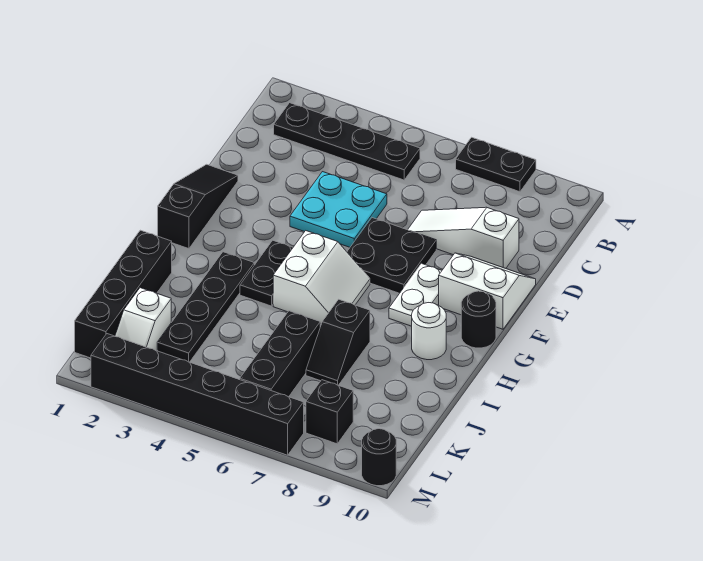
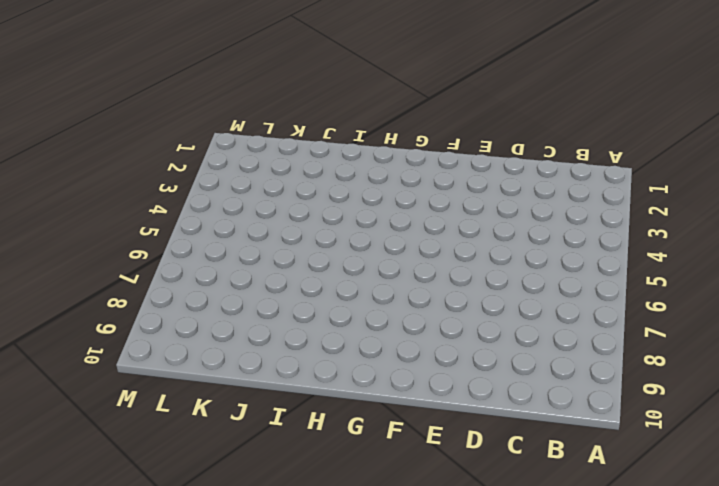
none -> black 1x2 plate [456,137,536,192]
none -> black 1x4 plate [274,103,420,180]
none -> cyan 2x2 plate [290,172,387,247]

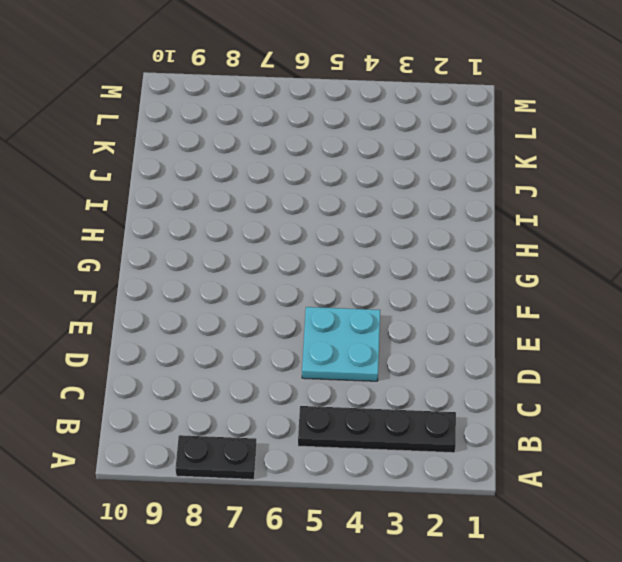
none -> white 1x3 slope [408,207,519,268]
none -> black 1x3 slope [158,164,238,249]
none -> black 2x2 plate [347,218,436,293]

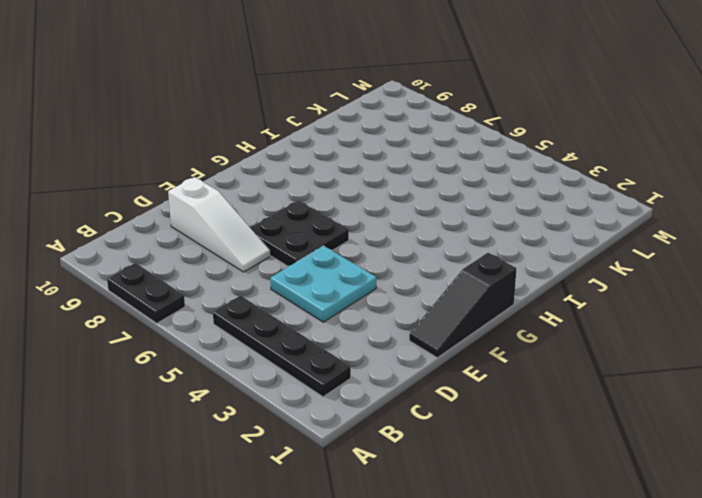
none -> white 2x2 slope [439,253,536,329]
none -> white 1x2 plate [389,264,442,326]
none -> black 1x2 plate [240,240,293,306]

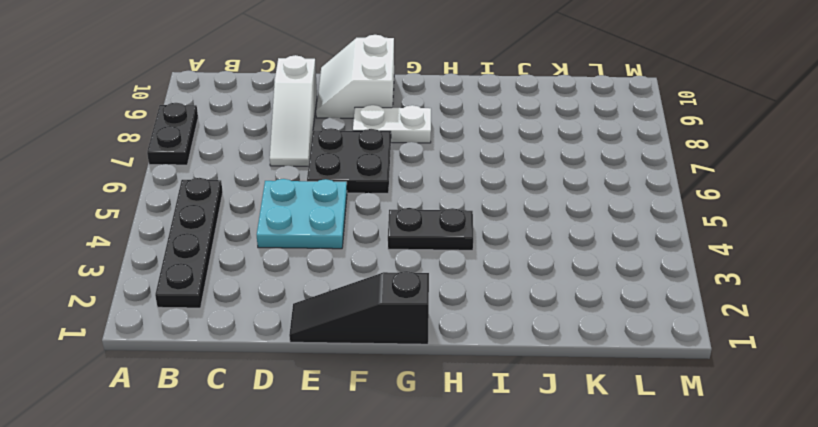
none -> white 2x2 slope [273,231,370,324]
none -> black 1x1 round brick [461,291,496,348]
none -> black 1x4 plate [157,252,254,362]

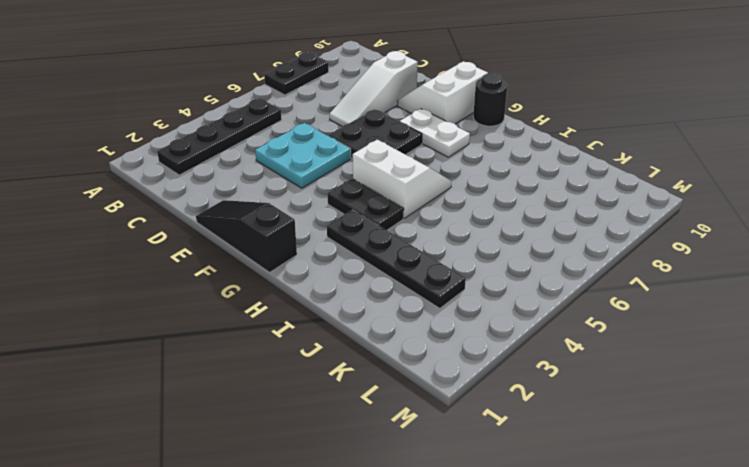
none -> white 1x1 round brick [412,303,446,360]
none -> black 1x4 brick [75,230,172,358]
none -> black 1x2 slope [306,299,370,385]

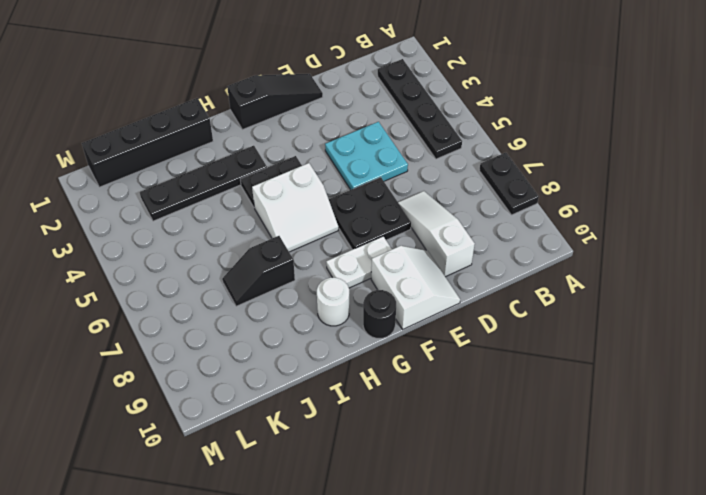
none -> black 1x3 brick [240,311,320,397]
none -> white 1x2 slope [115,288,171,351]
none -> black 1x1 brick [306,380,353,444]

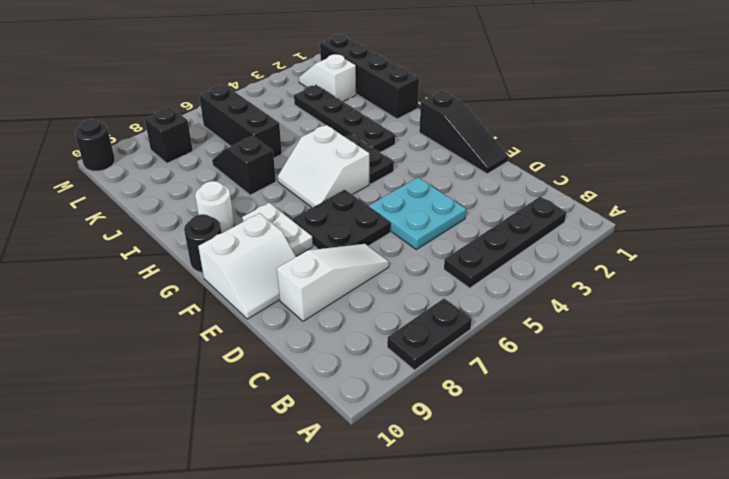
none -> black 1x6 brick [91,334,304,455]

